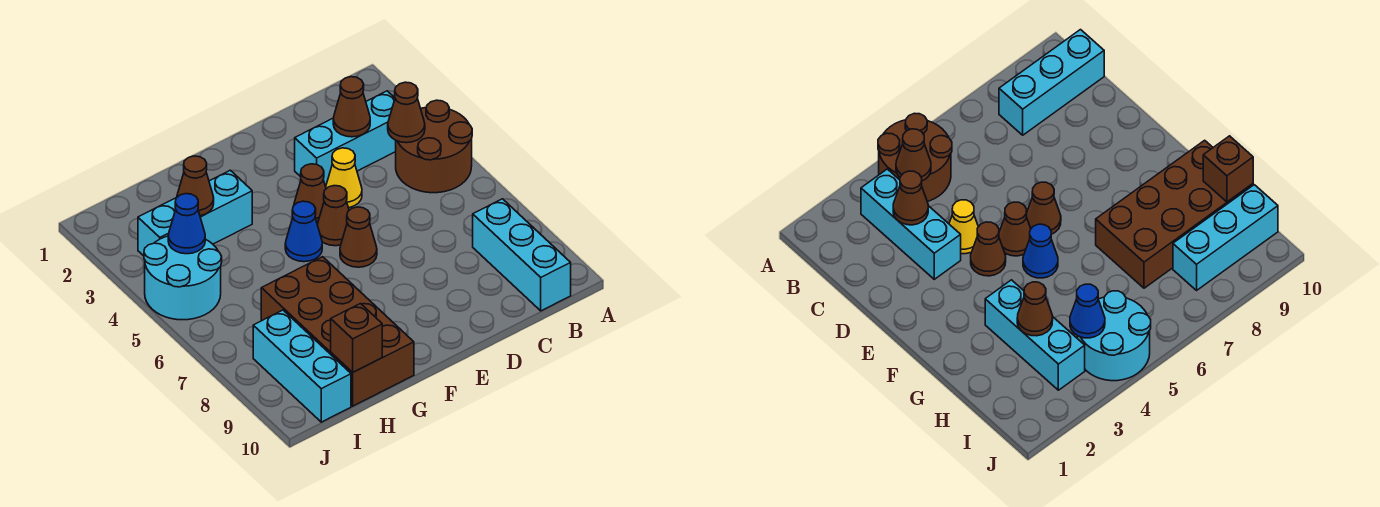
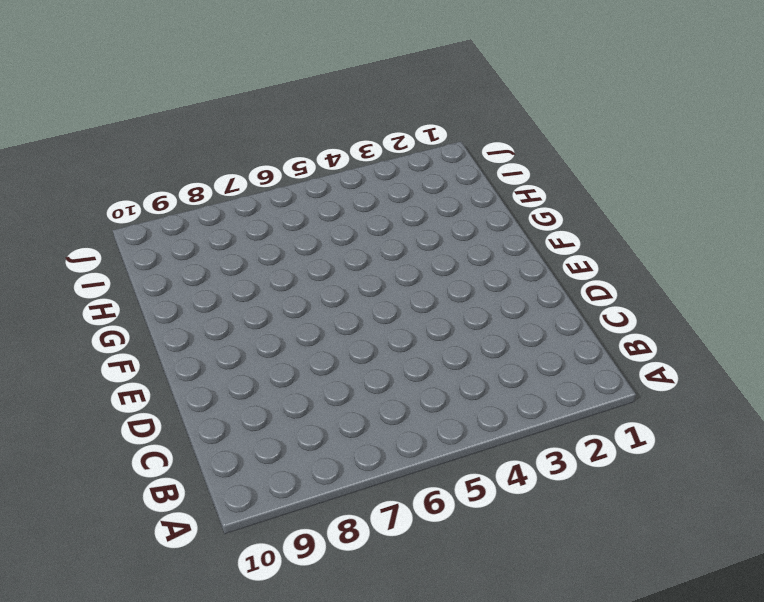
none -> brown 2x2 round brick [396,100,472,193]
none -> cyan 1x3 brick [295,91,396,187]
none -> cyan 1x3 brick [473,199,571,311]

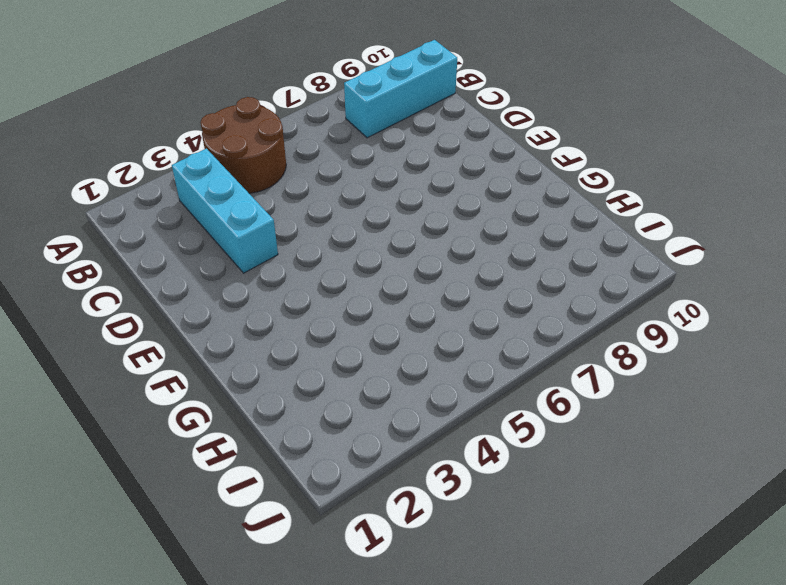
none -> yellow 1x1 cone [326,148,362,208]
none -> brown 1x1 cone [294,164,326,224]
none -> brown 1x1 cone [317,186,349,246]

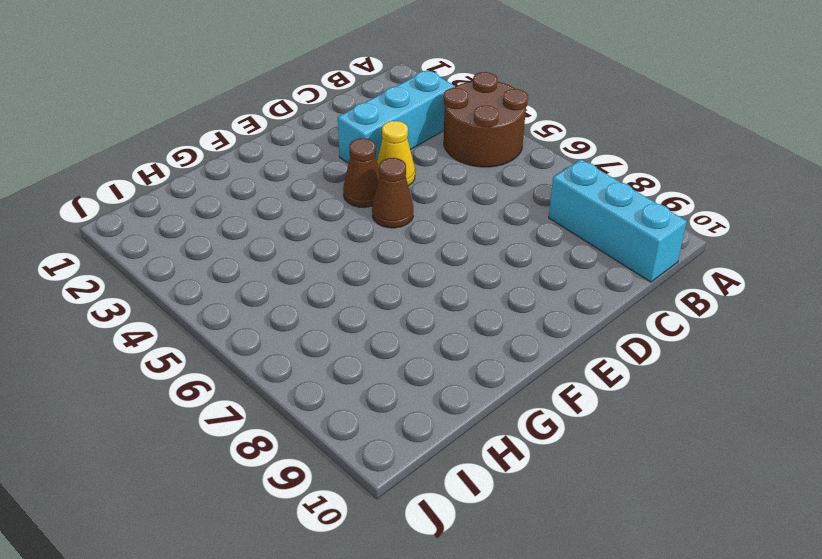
none -> brown 1x1 cone [340,207,377,267]
none -> blue 1x1 cone [285,201,322,262]
none -> cyan 1x3 brick [138,170,252,256]

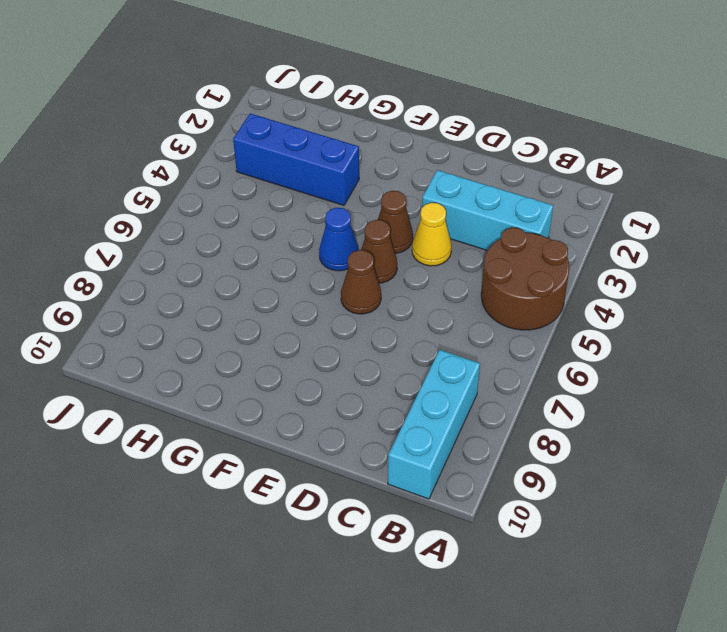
blue 1x3 brick [233,114,359,205] -> cyan 1x3 brick [138,170,252,256]
none -> brown 2x4 brick [261,257,414,406]
none -> cyan 2x2 round brick [144,236,222,320]
none -> cyan 1x3 brick [253,310,351,422]

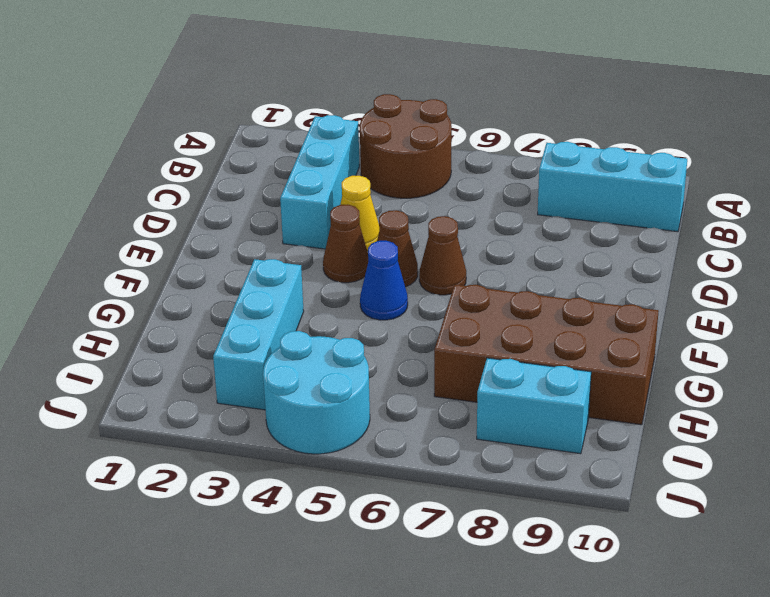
cyan 1x2 brick [477,358,591,454] -> cyan 1x3 brick [253,310,351,422]
none -> brown 1x1 cone [388,82,425,143]
none -> brown 1x1 cone [333,77,370,137]
none -> brown 1x1 cone [177,156,214,216]

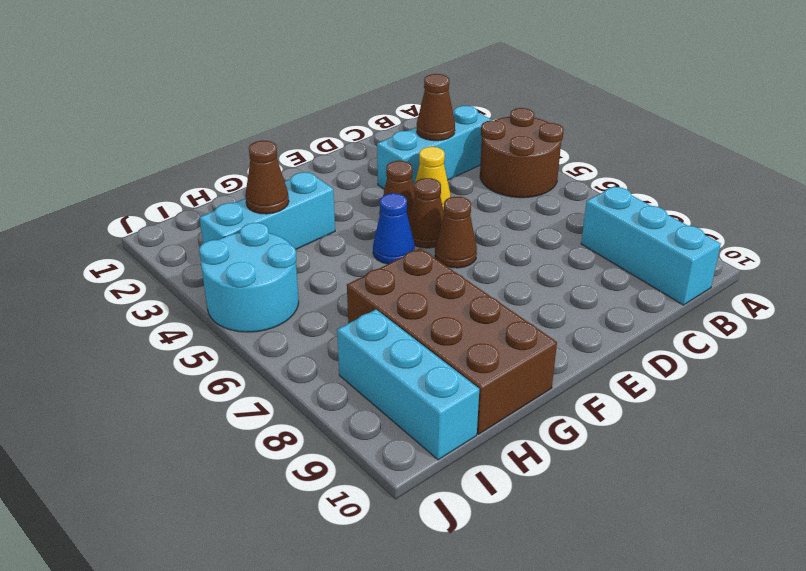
none -> brown 1x1 cone [388,82,425,143]
none -> brown 1x1 brick [331,304,382,372]
none -> blue 1x1 cone [168,194,205,254]

